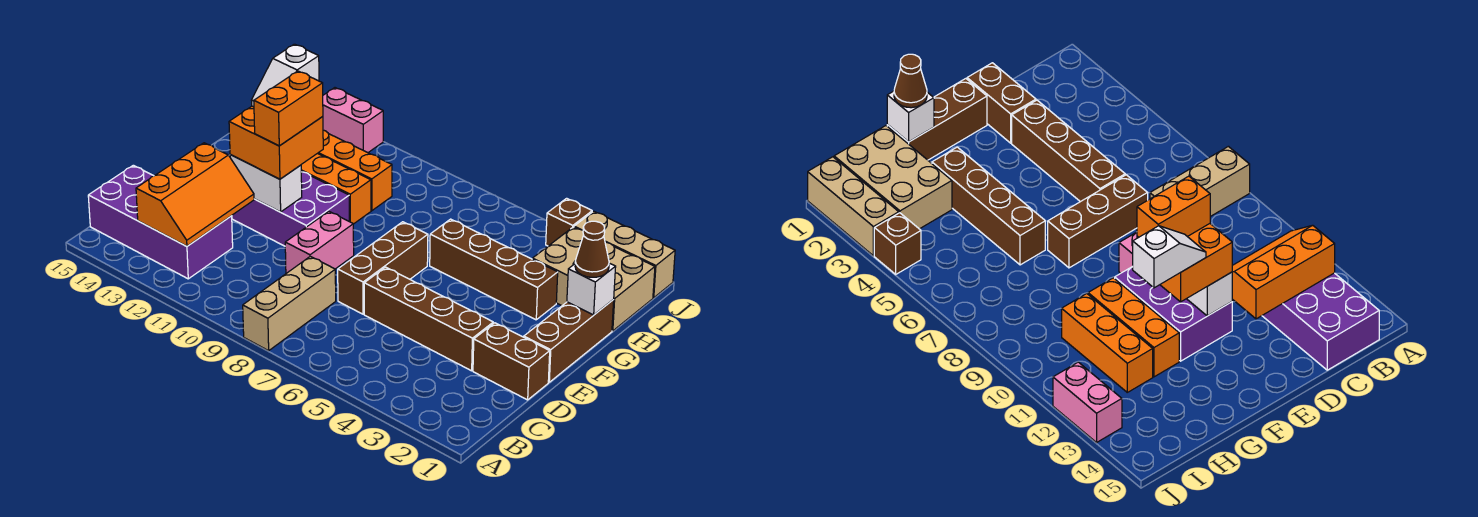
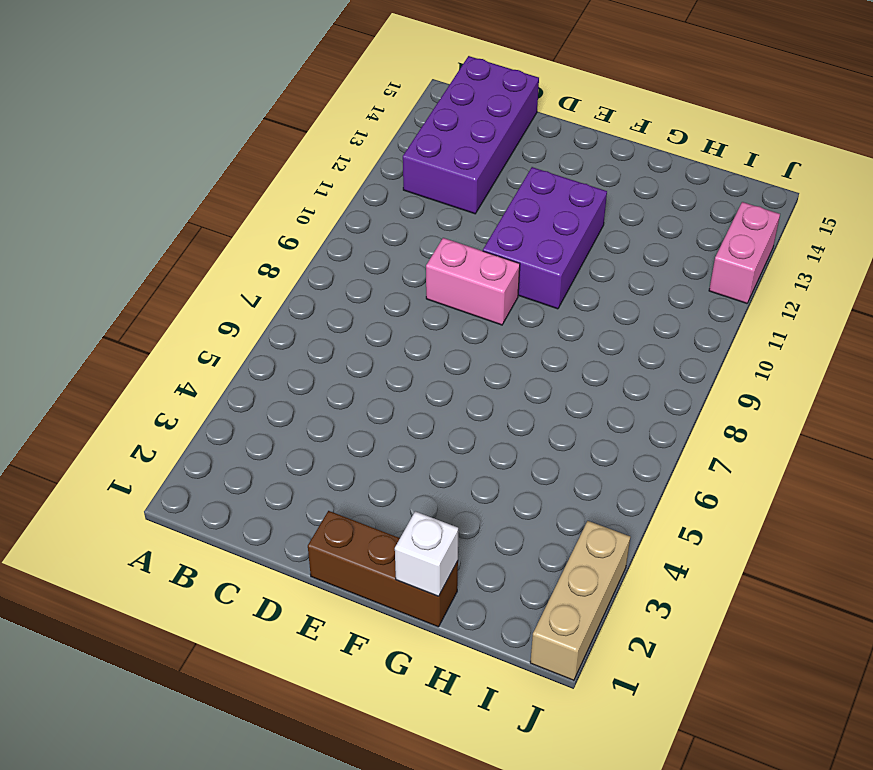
none -> tan 1x3 brick [243,256,336,351]
none -> brown 1x2 brick [473,323,550,400]
none -> brown 1x4 brick [364,267,493,371]

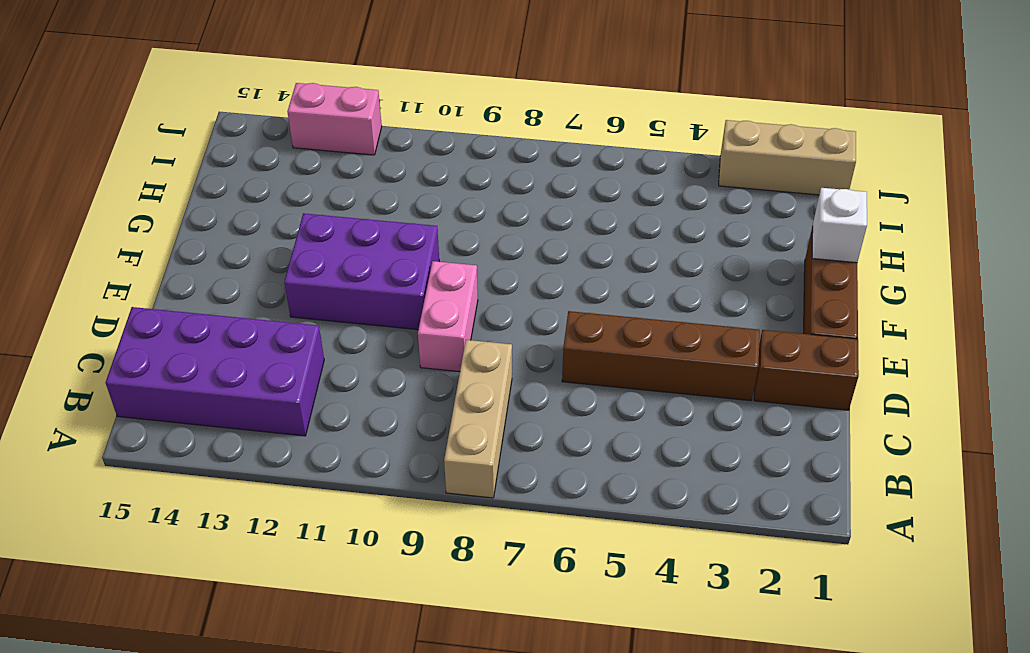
none -> brown 1x3 brick [338,222,428,314]
none -> brown 1x4 brick [430,219,558,320]
none -> orange 1x3 brick [301,153,371,224]

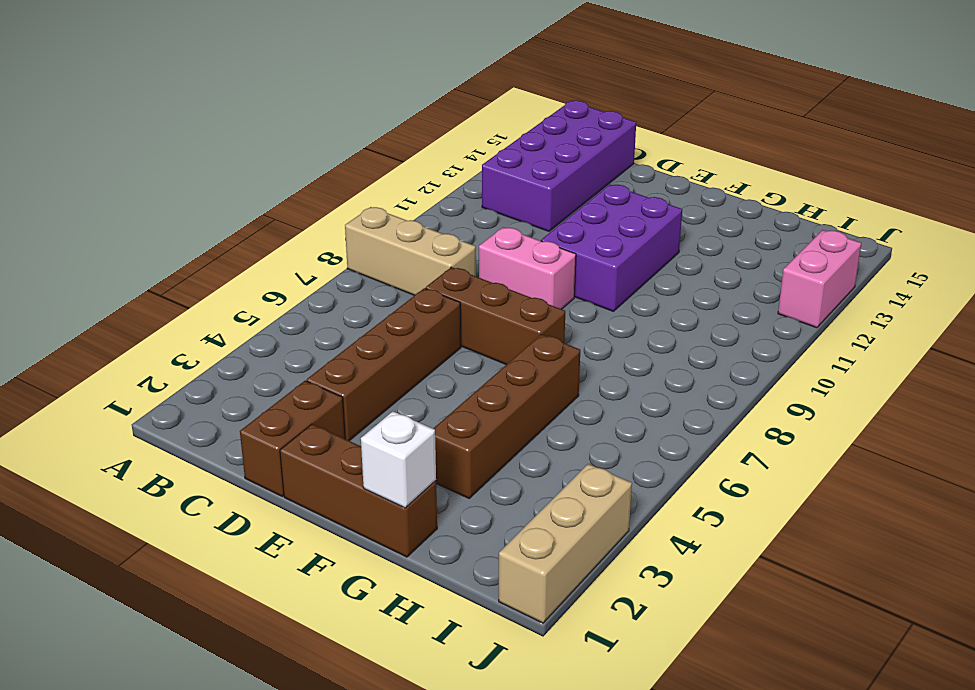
none -> orange 1x3 brick [301,153,371,224]
none -> tan 2x3 brick [533,227,655,331]
none -> orange 1x3 brick [318,130,392,211]

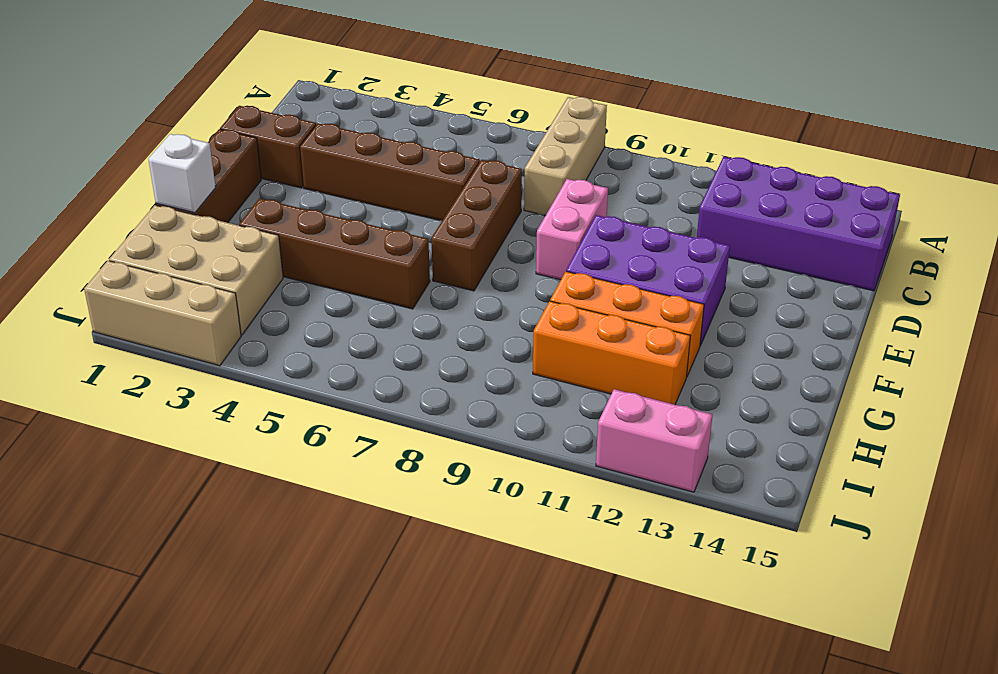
none -> brown 1x1 brick [546,198,592,246]
none -> orange 2x3 slope [136,143,254,246]
none -> white 1x2 brick [230,155,302,212]

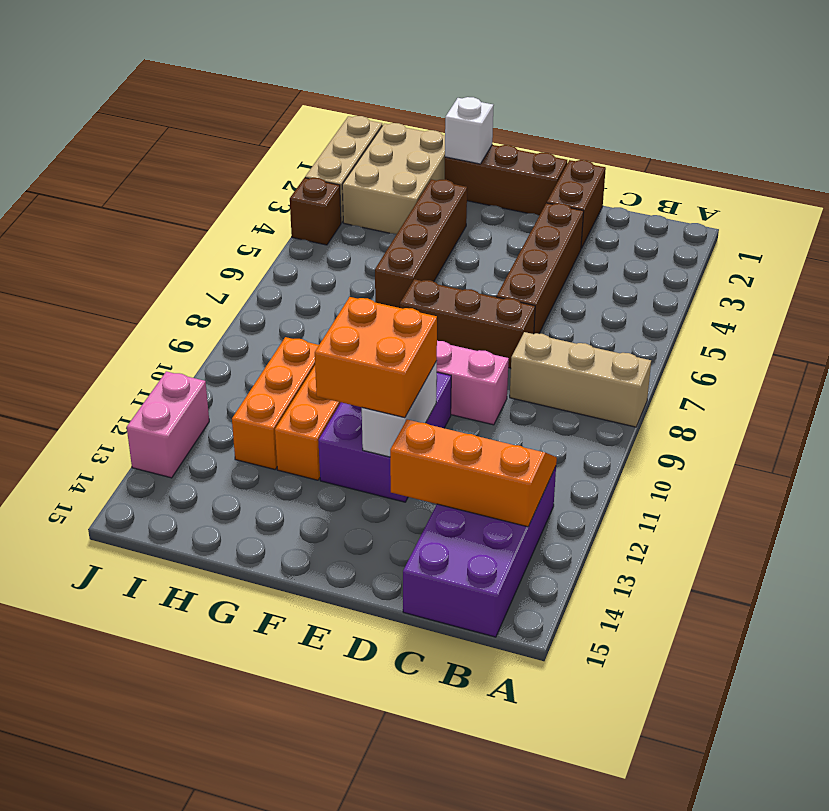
none -> brown 1x1 cone [575,221,609,277]
none -> orange 1x2 brick [254,71,323,146]
none -> white 1x2 slope [251,44,319,107]

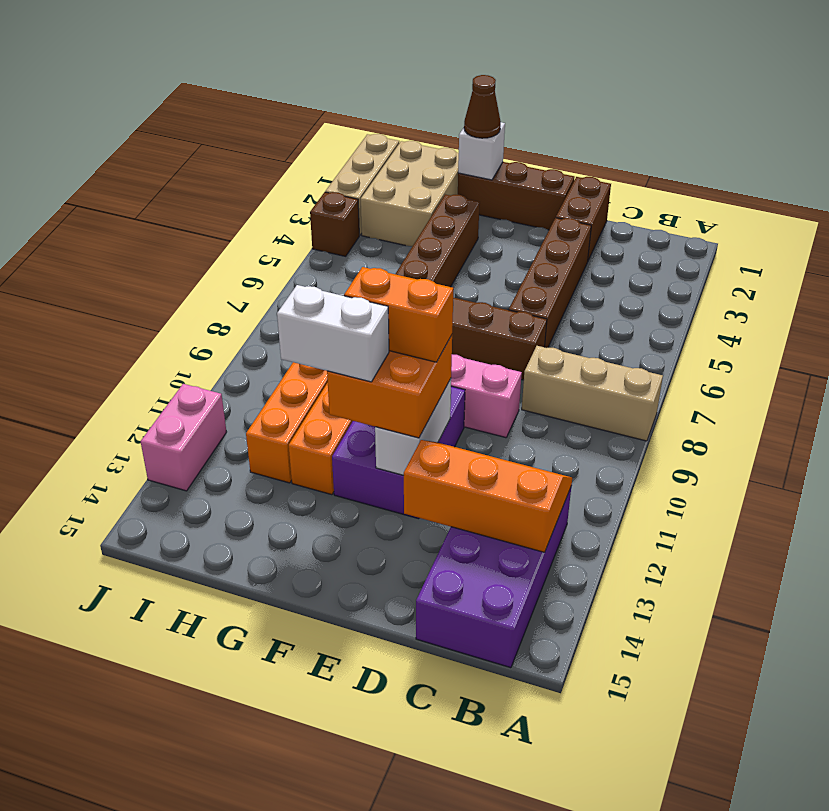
white 1x2 brick [277,285,389,382] -> white 1x2 slope [251,44,319,107]

